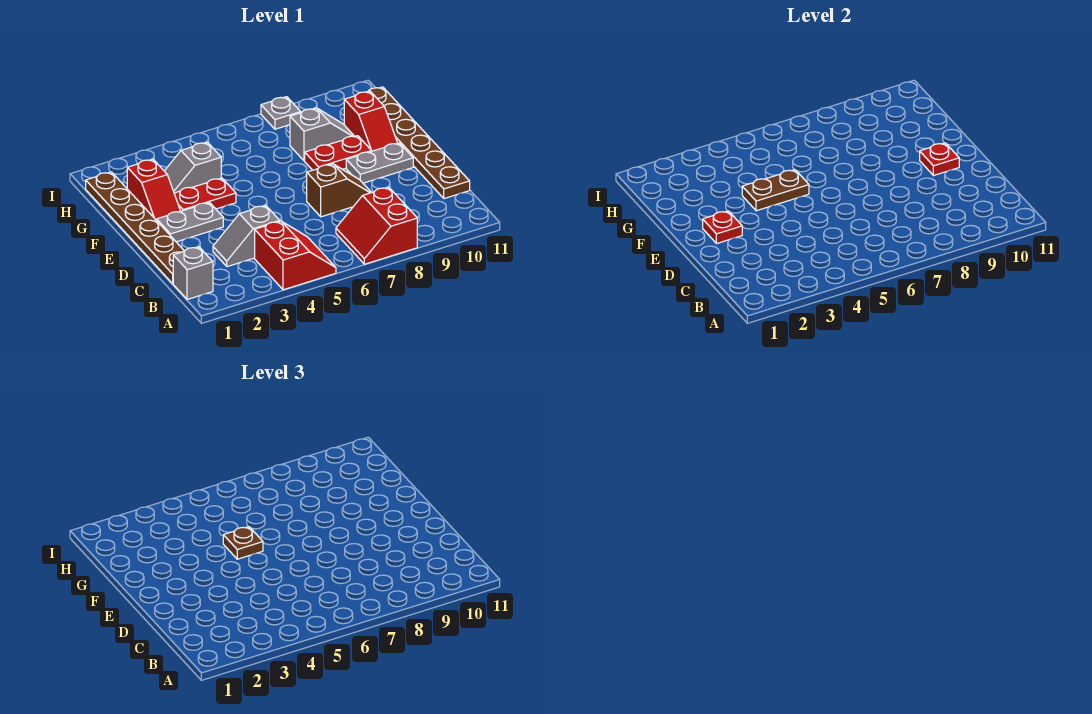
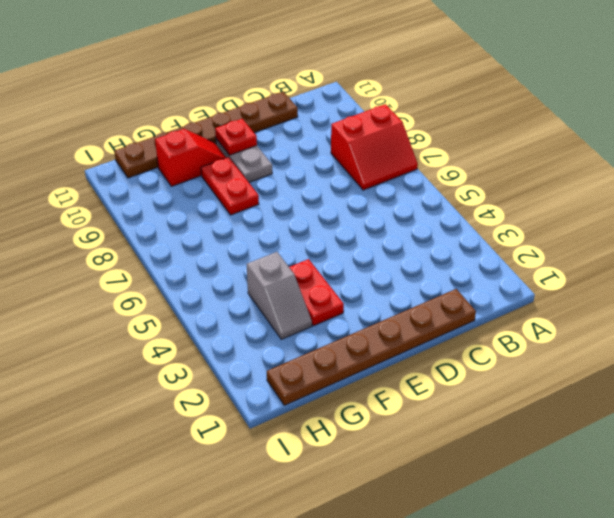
none -> red 2x2 slope [255,221,336,290]
none -> grey 1x1 brick [173,247,213,300]
none -> grey 1x2 slope [213,206,280,267]

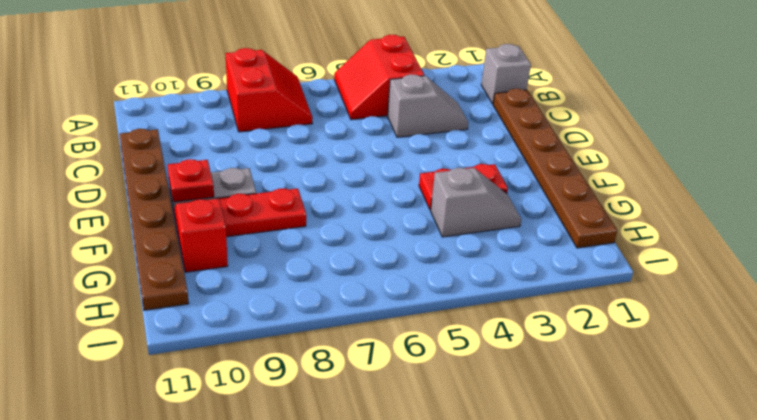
none -> brown 1x2 slope [307,164,371,217]
none -> grey 1x2 plate [157,202,223,242]
none -> red 1x2 slope [127,159,180,221]

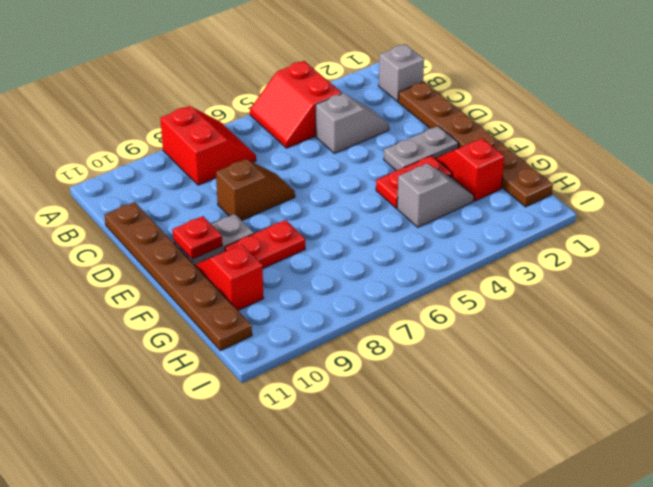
brown 1x2 slope [216,159,295,220] -> brown 1x2 slope turned to [307,164,371,217]
none -> grey 1x2 slope [290,108,354,161]
none -> grey 1x1 plate [261,97,301,129]
none -> red 1x1 plate [703,211,742,244]

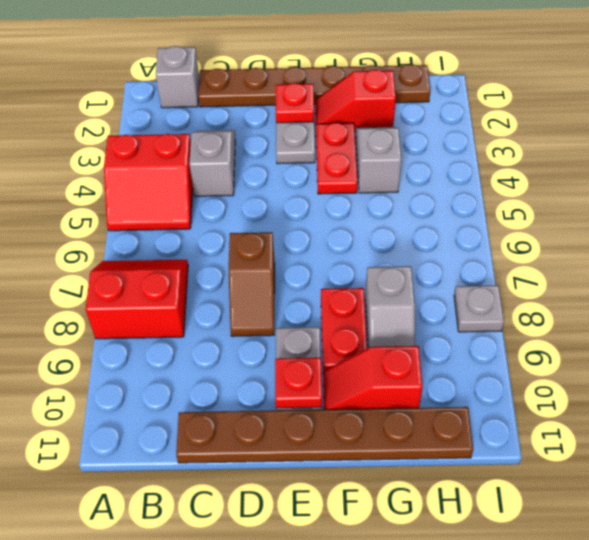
none -> brown 1x2 plate [742,170,809,211]
none -> brown 1x1 plate [223,527,263,559]

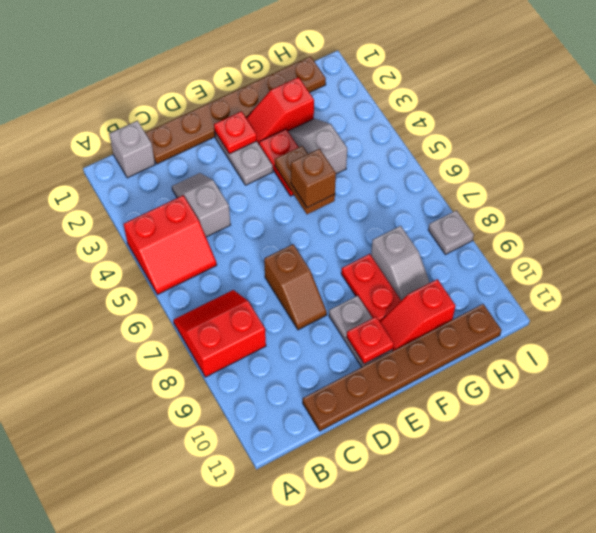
brown 1x1 brick [291,149,336,208] -> brown 1x1 plate [223,527,263,559]

